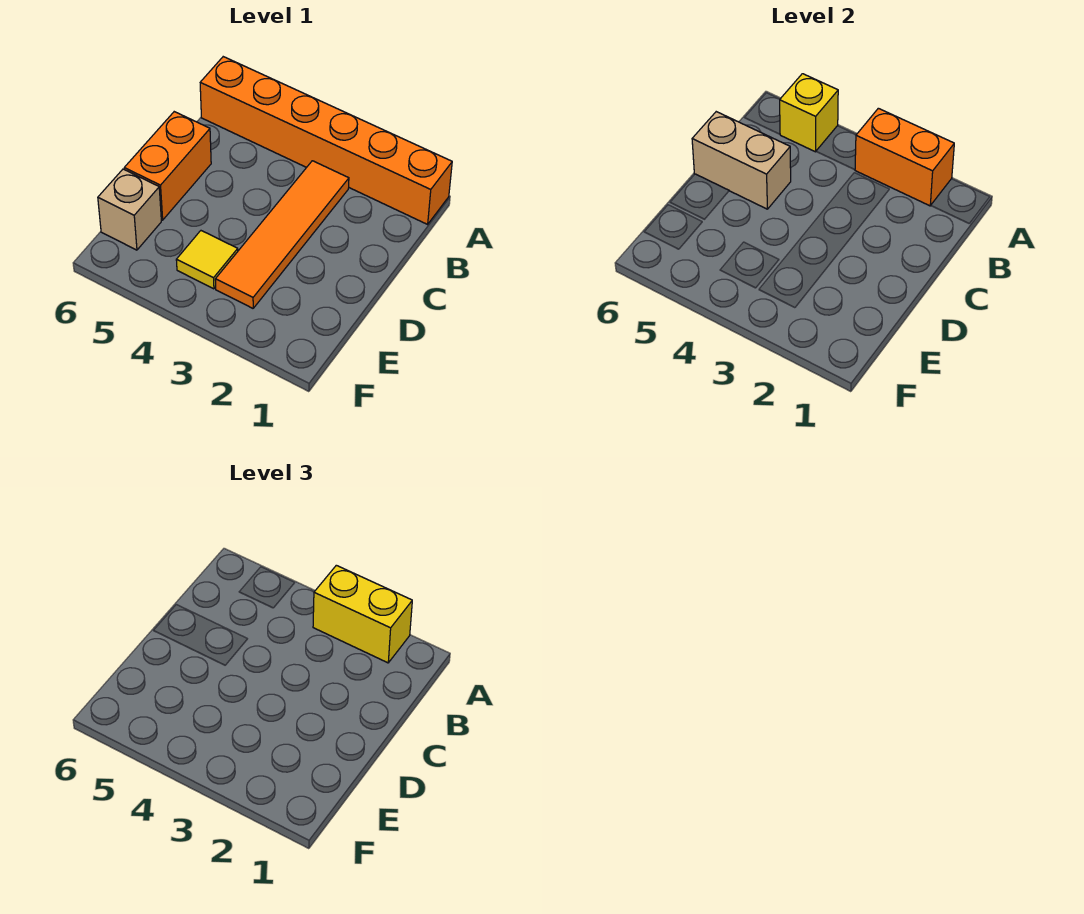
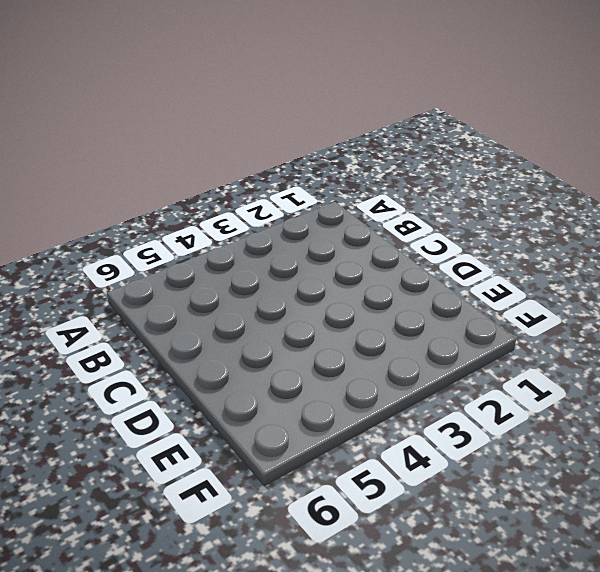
none -> orange 1x6 brick [200,57,452,224]
none -> orange 1x4 tile [215,161,349,308]

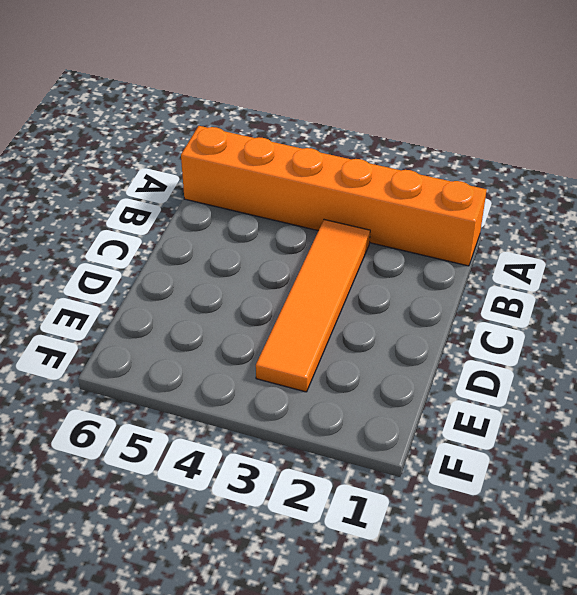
none -> orange 1x2 brick [124,112,211,220]
none -> yellow 1x1 tile [176,231,238,289]

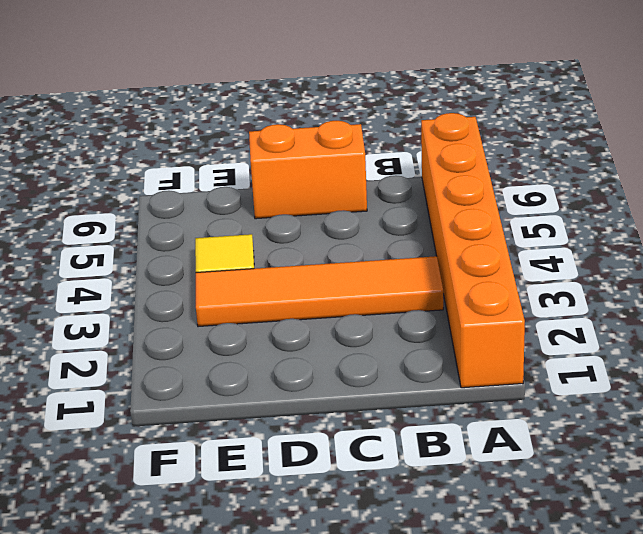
none -> tan 1x1 brick [98,169,161,250]
none -> orange 1x2 brick [855,108,954,206]

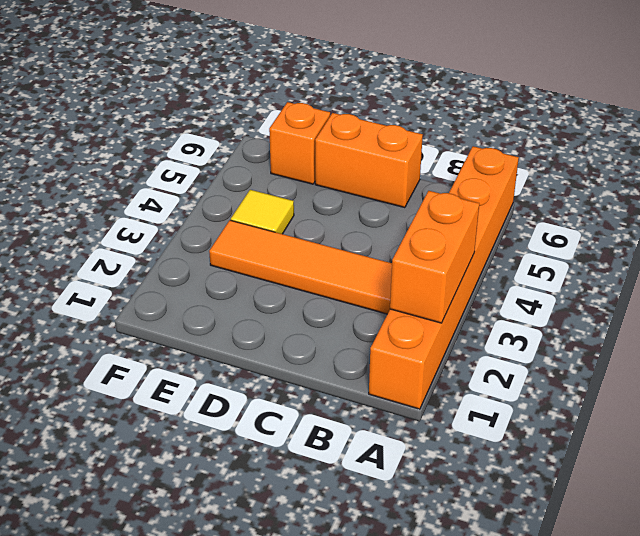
orange 1x1 brick [269,102,330,184] -> tan 1x1 brick [98,169,161,250]
none -> yellow 1x1 brick [780,74,838,152]
none -> tan 1x2 brick [692,112,791,209]

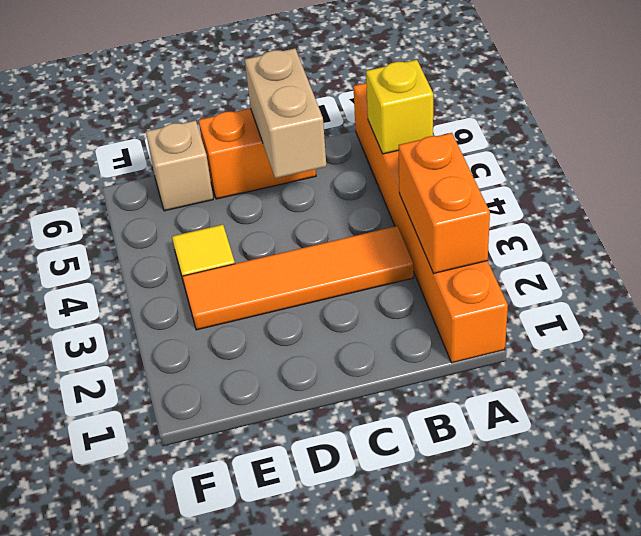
none -> yellow 1x2 brick [313,565,412,663]

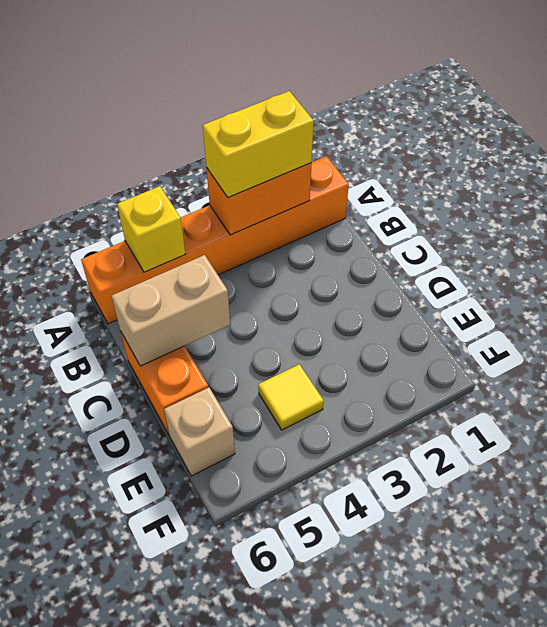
none -> orange 1x4 tile [215,161,349,308]

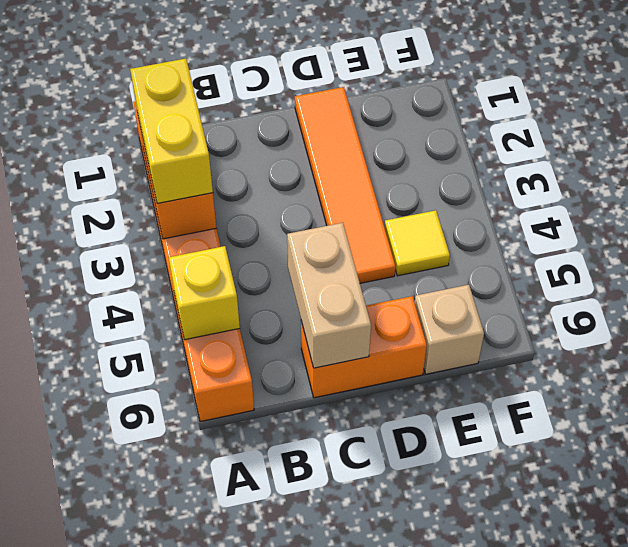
orange 1x4 tile [295,87,395,283] -> orange 1x4 tile turned to [215,161,349,308]

